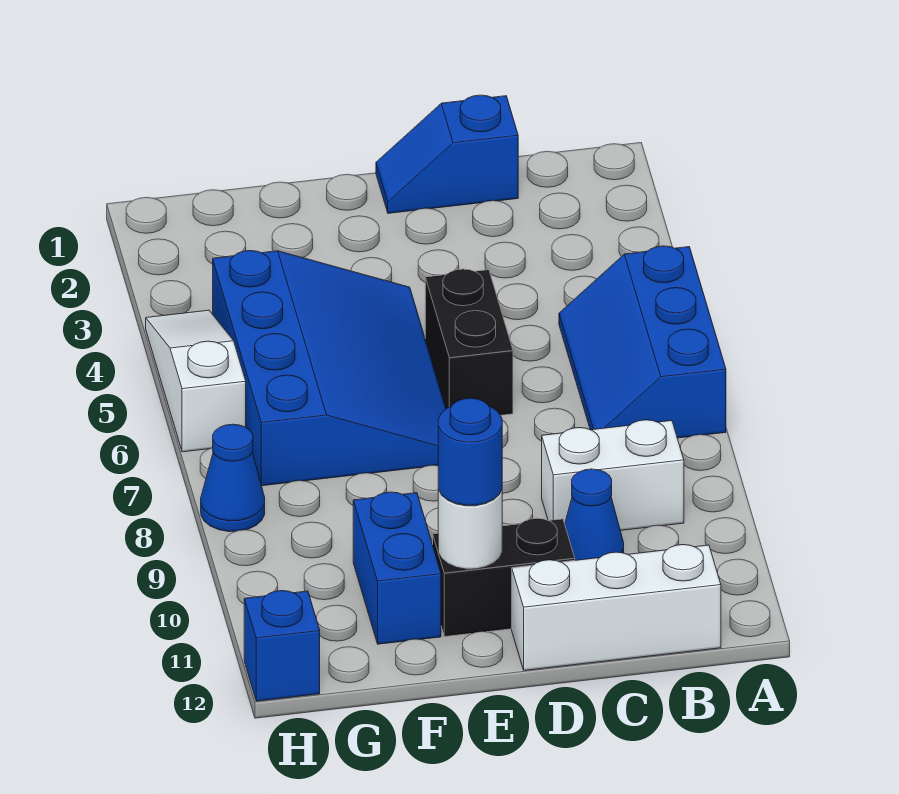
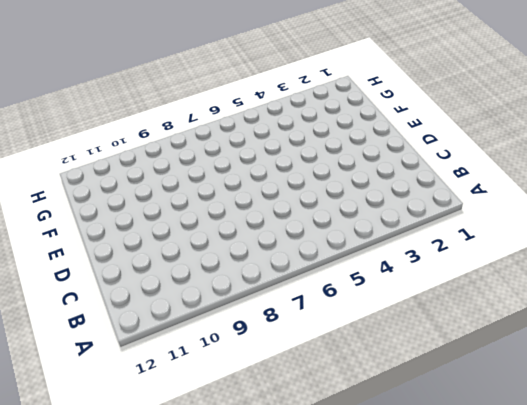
none -> blue 2x3 slope [559,246,726,438]
none -> white 1x2 brick [542,420,684,531]
none -> white 1x3 brick [512,545,721,670]

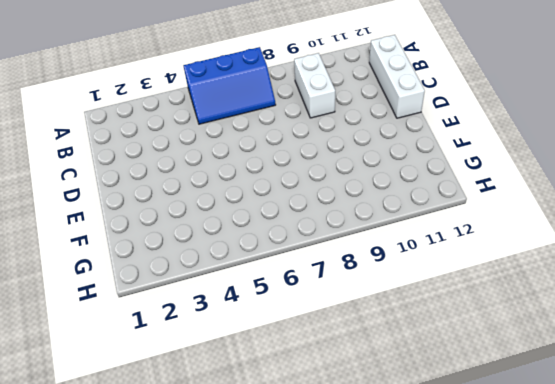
none -> blue 1x2 slope [376,95,518,213]
none -> blue 1x1 cone [565,469,624,560]
none -> black 1x2 brick [425,269,513,415]

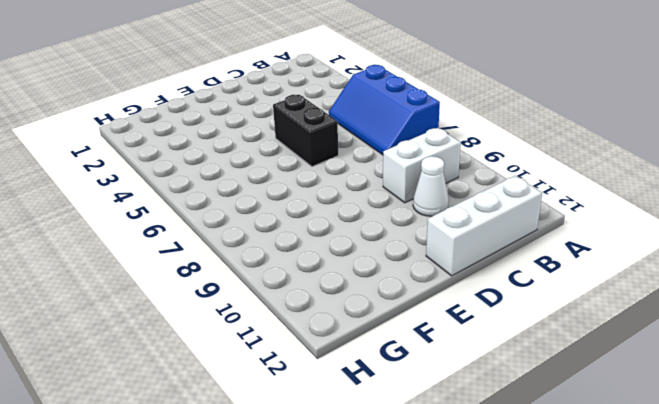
white 1x1 cone [413,156,449,216] -> blue 1x1 cone [565,469,624,560]
none -> blue 1x2 slope [376,95,518,213]
none -> black 1x2 brick [433,518,575,637]
none -> blue 3x4 slope [213,251,446,486]

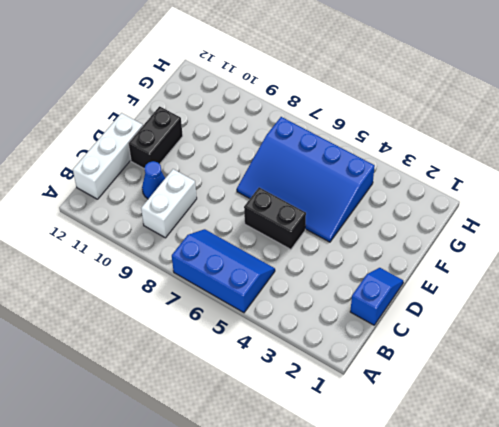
none -> blue 1x2 brick [353,492,441,644]
none -> white 1x3 slope [146,310,246,452]
none -> blue 1x1 cone [201,424,265,532]

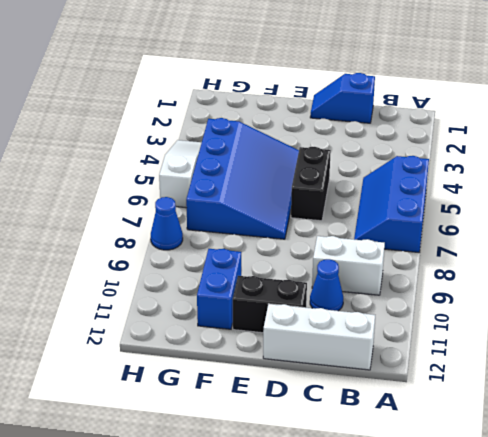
none -> blue 1x1 brick [244,591,320,701]
none -> white 1x1 round brick [438,489,502,569]
none -> blue 1x1 round brick [438,398,502,505]

